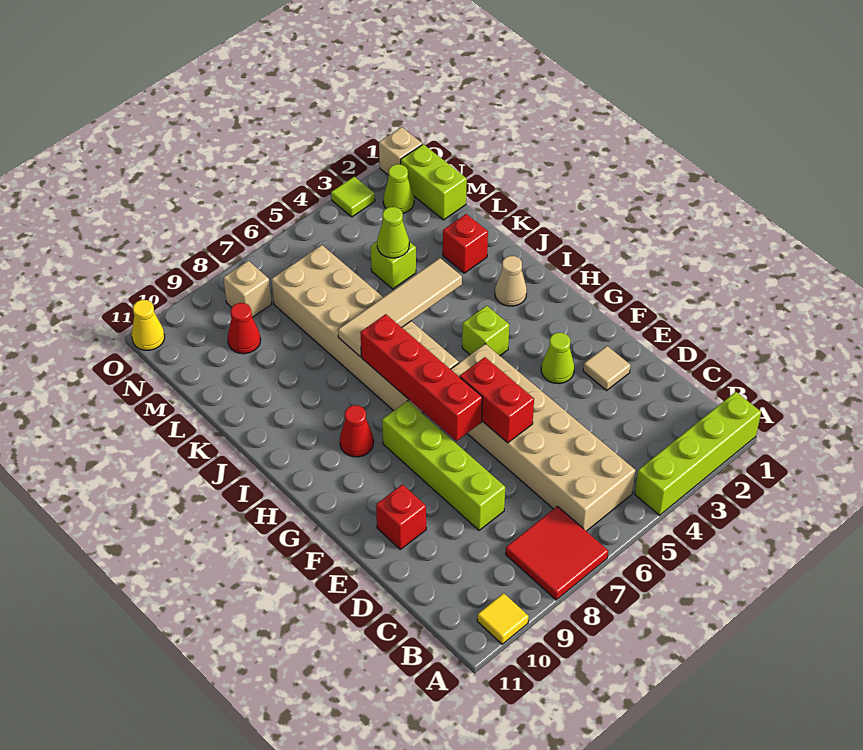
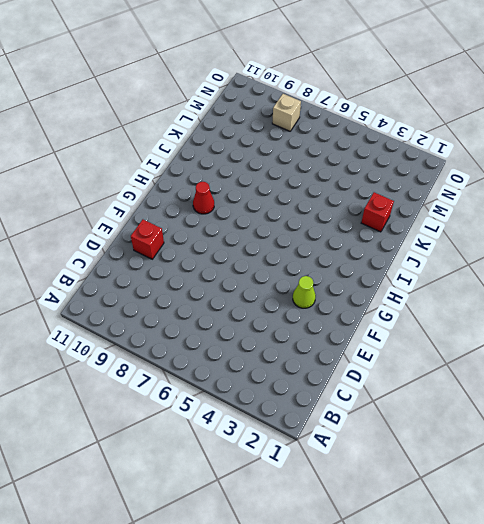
none -> lime 1x4 brick [635,392,761,515]
none -> red 2x2 tile [506,506,608,600]
none -> yellow 1x1 tile [477,593,529,644]

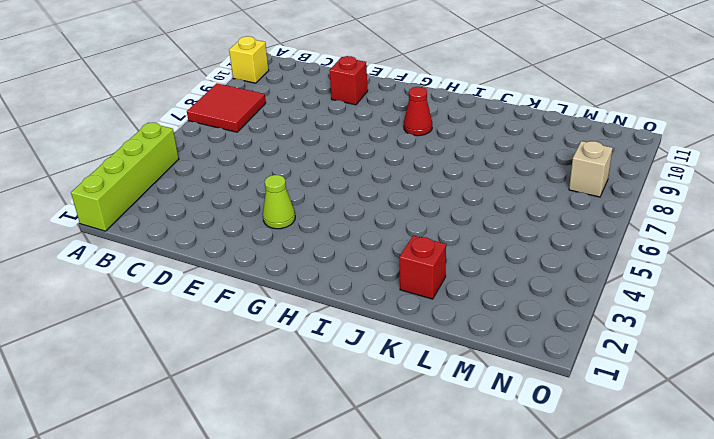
yellow 1x1 brick [229,36,269,83] -> yellow 1x1 tile [477,593,529,644]
none -> tan 2x6 brick [451,344,635,531]
none -> lime 1x4 brick [382,401,505,530]
none -> tan 1x1 tile [583,346,631,390]

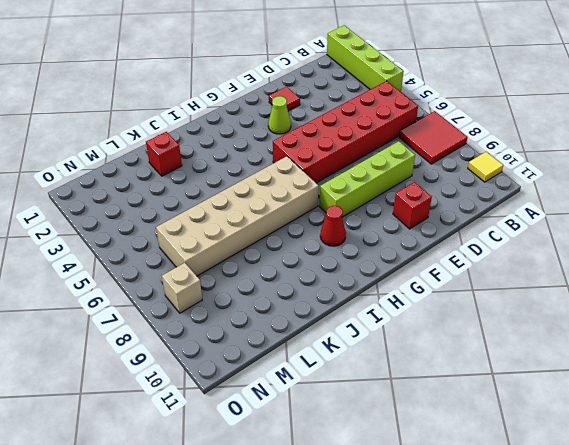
red 2x6 brick [273,81,418,183] -> tan 2x6 brick [451,344,635,531]
red 1x1 tile [269,87,300,111] -> tan 1x1 tile [583,346,631,390]
none -> lime 1x1 brick [462,306,509,356]
none -> tan 1x1 cone [495,256,527,306]
none -> lime 1x1 brick [371,241,416,289]

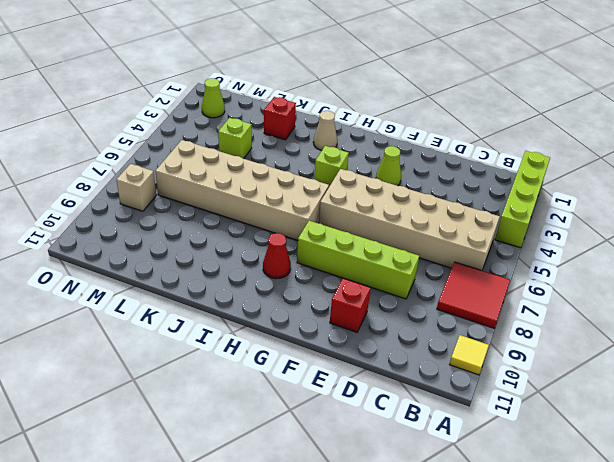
none -> tan 1x1 tile [583,346,631,390]
none -> lime 1x2 brick [401,144,467,220]
none -> red 1x1 cone [228,303,261,354]

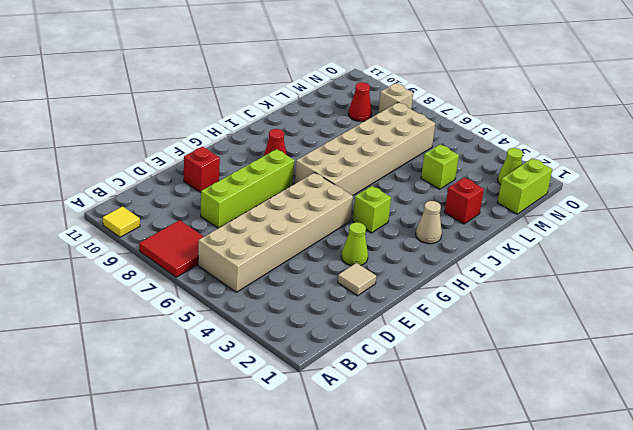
none -> lime 1x4 brick [635,392,761,515]
none -> tan 1x1 brick [379,127,422,175]
none -> lime 1x1 tile [331,177,375,217]

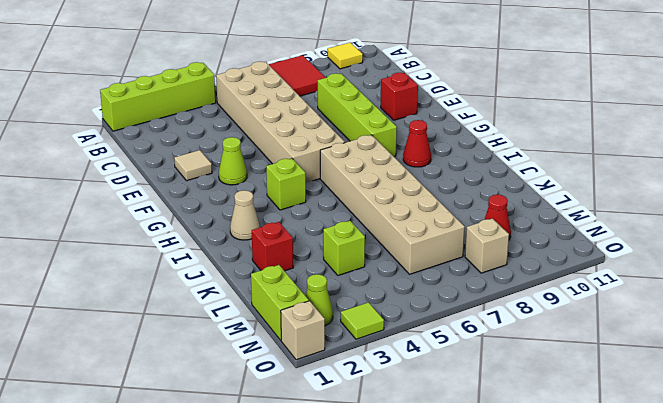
none -> yellow 1x1 cone [132,300,165,350]
none -> red 1x2 brick [460,357,534,443]
none -> red 1x4 brick [360,314,482,441]

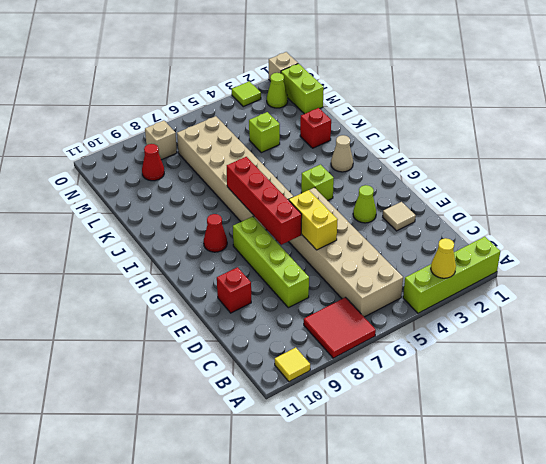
yellow 1x1 cone [431,238,456,278] -> yellow 1x1 cone moved to [132,300,165,350]
yellow 1x2 brick [289,190,338,250] -> red 1x2 brick [460,357,534,443]
none -> tan 1x4 tile [338,258,462,357]
none -> lime 1x1 cone [377,207,409,258]

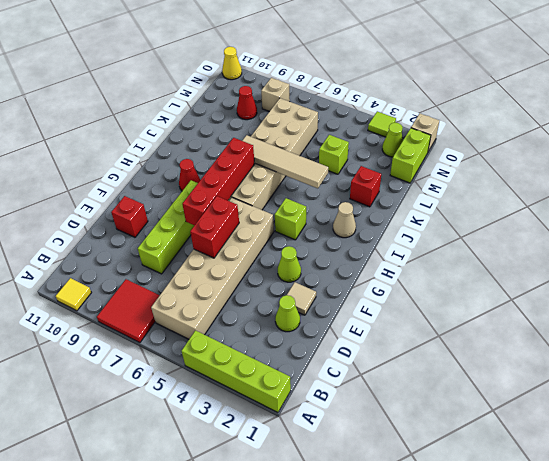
lime 1x1 cone [275,295,300,332] -> lime 1x1 cone moved to [377,207,409,258]

